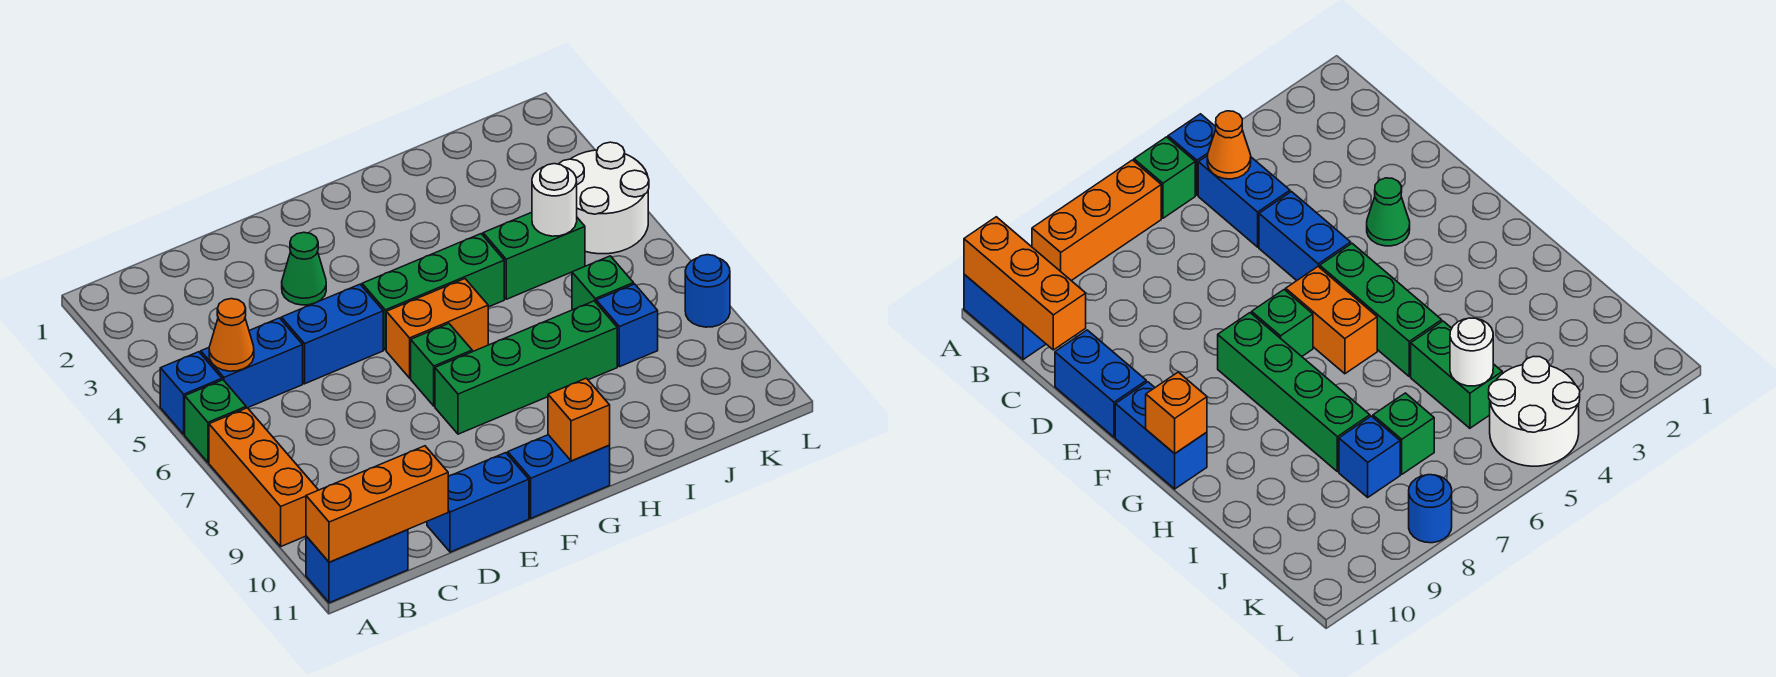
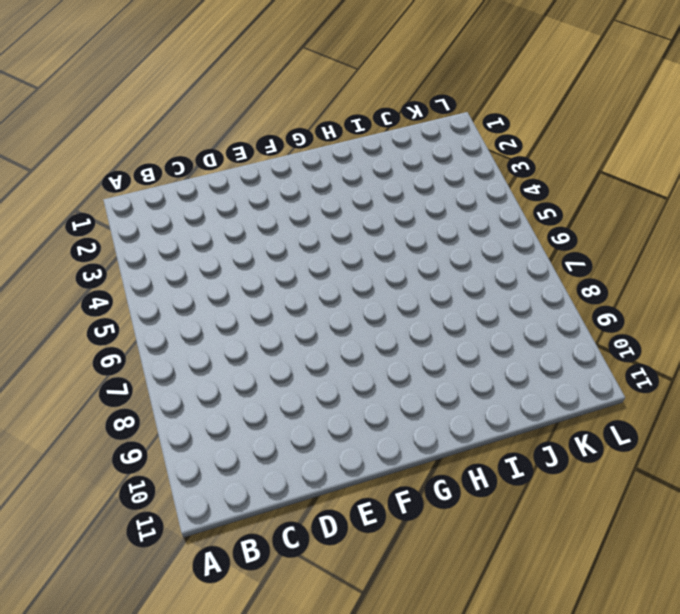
none -> blue 1x1 brick [160,352,222,434]
none -> green 1x1 brick [185,380,246,462]
none -> orange 1x3 brick [209,408,318,546]

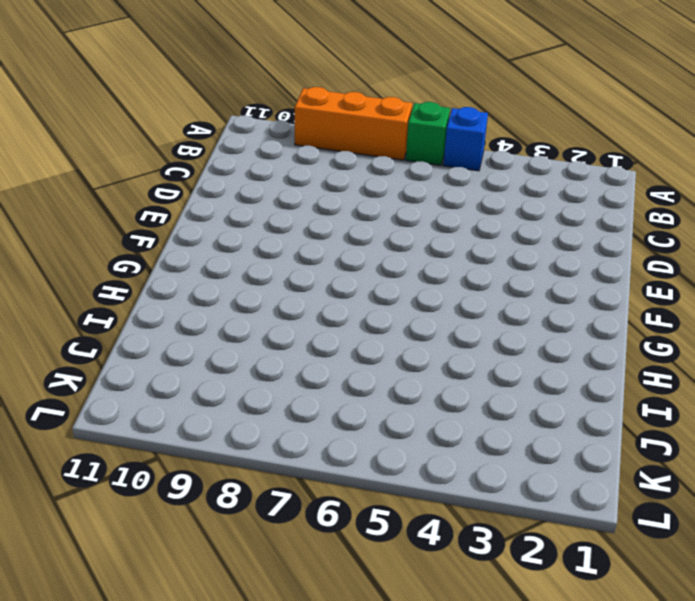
none -> blue 1x2 brick [306,530,408,603]
none -> blue 1x2 brick [201,318,303,408]
none -> blue 1x2 brick [281,284,383,384]

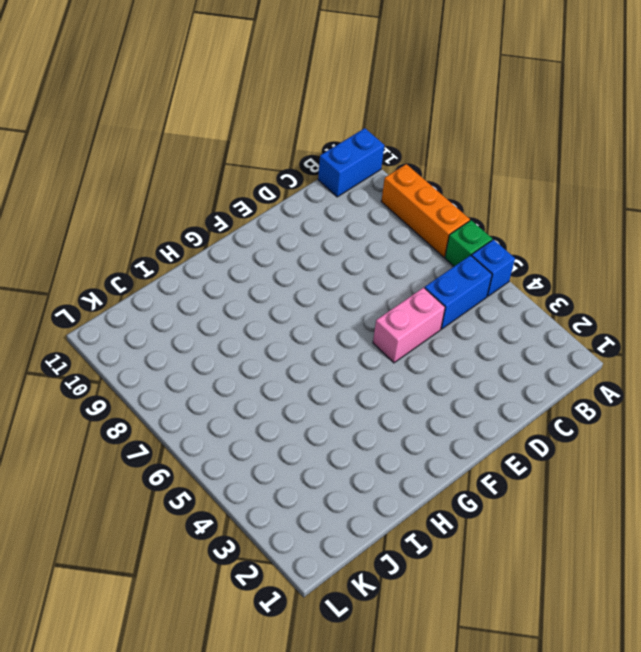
pink 1x2 brick [373,288,445,363] -> blue 1x2 brick [281,284,383,384]
none -> blue 1x2 brick [427,453,529,552]
none -> green 1x1 cone [282,232,326,305]
none -> green 1x3 brick [362,234,504,350]

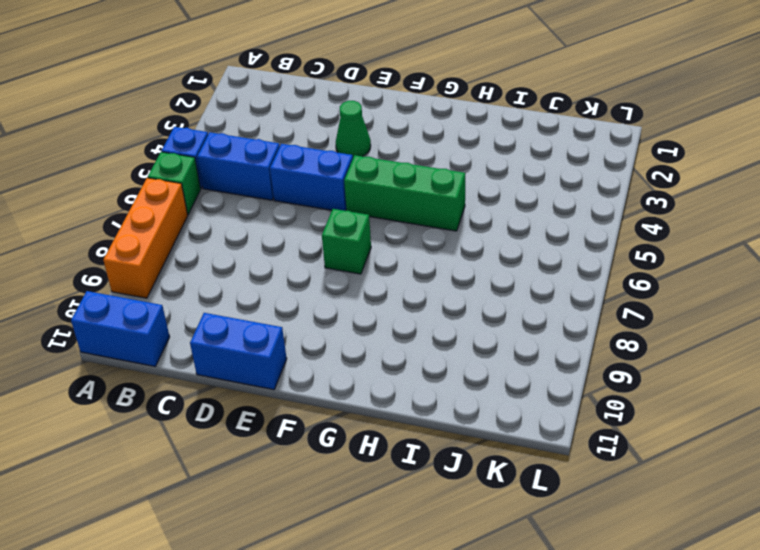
none -> orange 1x2 brick [386,279,488,378]
none -> green 1x4 brick [435,301,617,434]
none -> blue 1x2 brick [508,435,610,518]

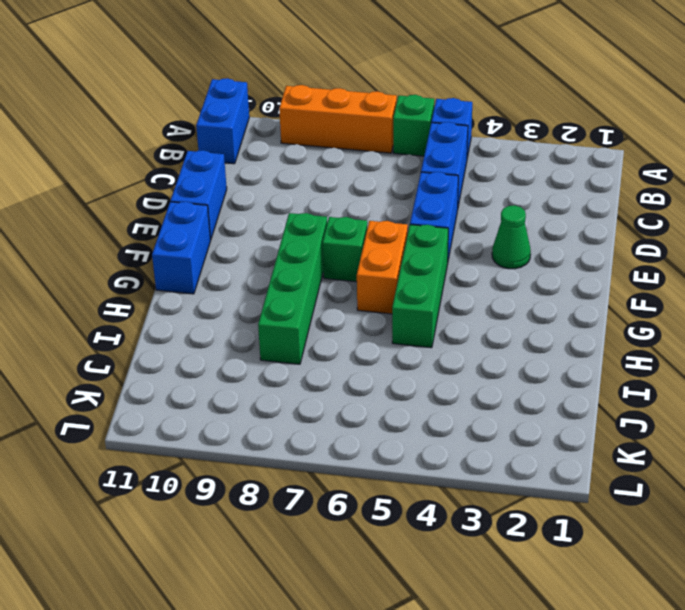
none -> green 1x2 brick [483,212,585,299]
none -> green 1x1 brick [572,256,634,310]
none -> blue 1x1 brick [596,284,658,367]

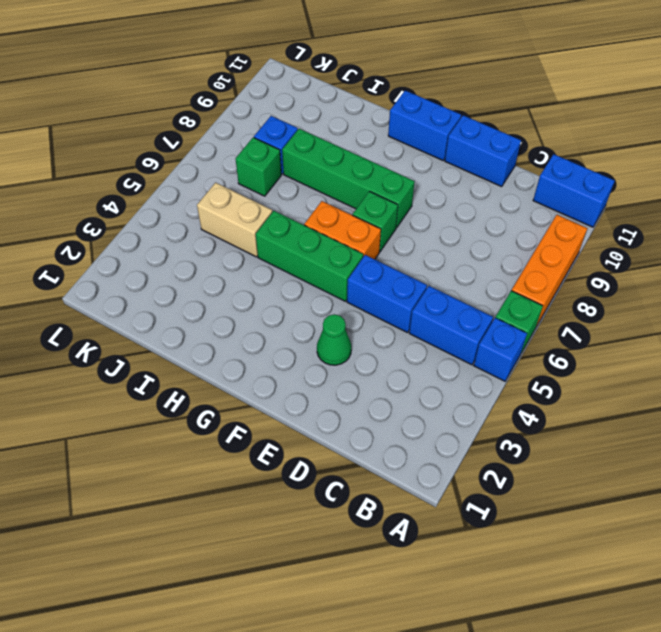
tan 1x2 brick [197,183,272,257] -> green 1x2 brick [483,212,585,299]
none -> white 2x2 round brick [559,142,649,254]
none -> blue 1x1 round brick [685,255,730,327]
none -> orange 1x3 brick [306,446,448,562]

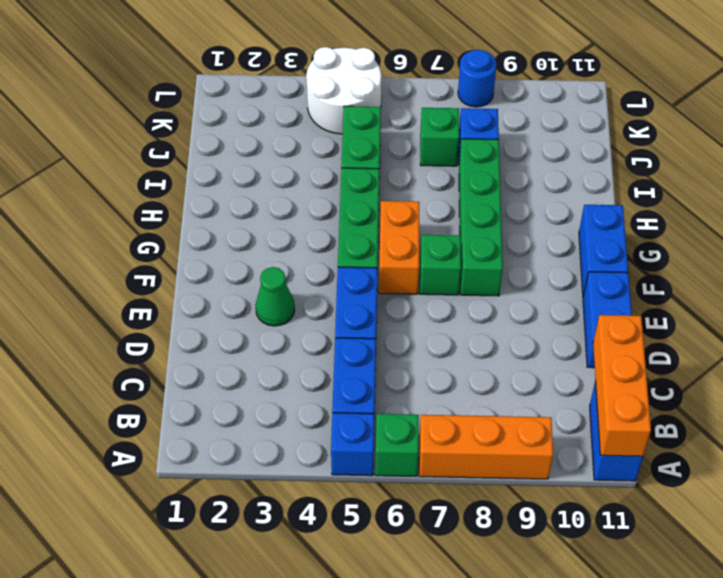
none -> orange 1x1 cone [209,299,254,371]
none -> orange 1x1 brick [548,378,610,461]
none -> white 1x1 round brick [532,164,577,236]

